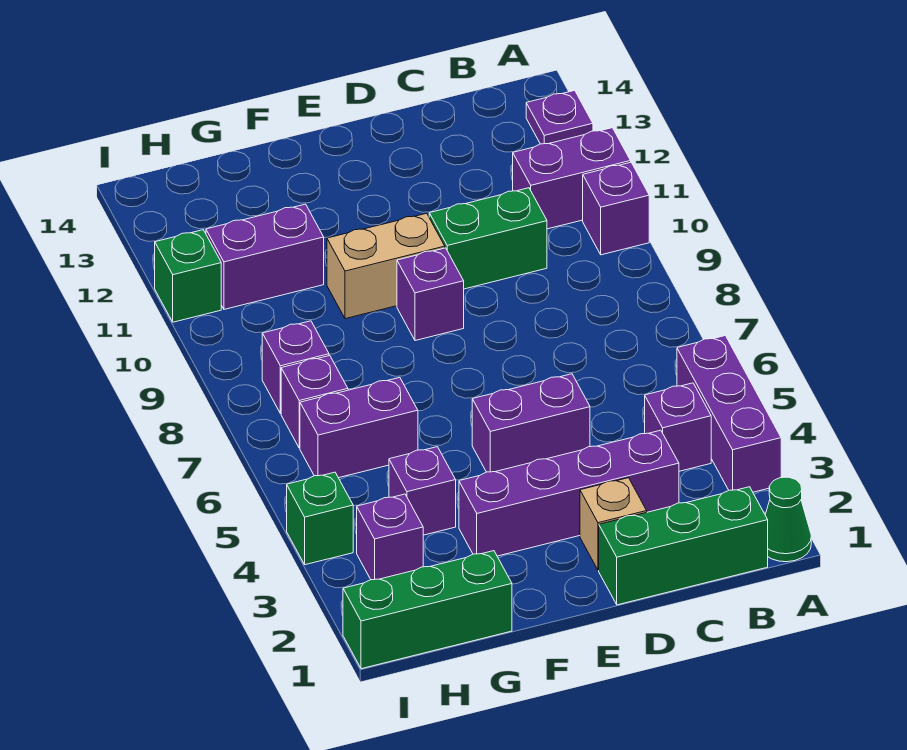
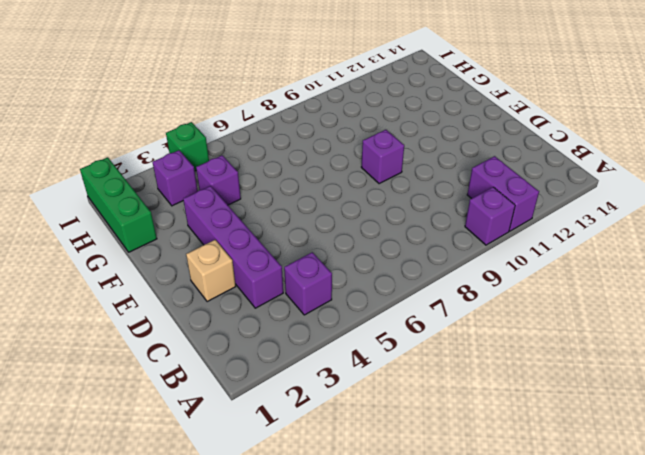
none -> green 1x1 cone [765,477,811,562]
none -> purple 1x3 brick [677,336,781,492]
none -> purple 1x1 plate [526,90,593,144]

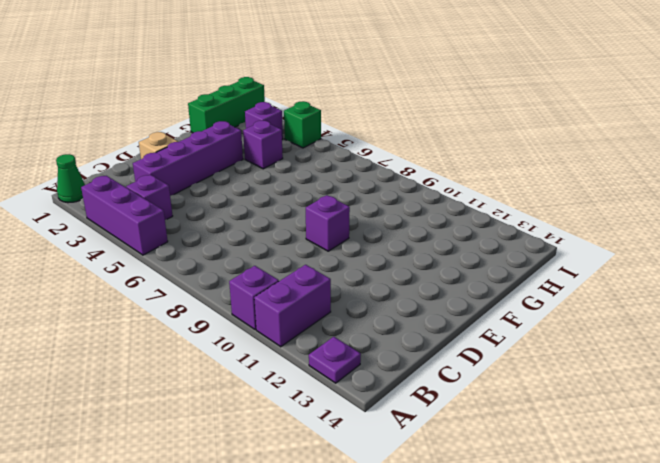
none -> green 1x3 brick [599,487,768,605]
none -> green 1x2 brick [429,188,547,289]
none -> purple 1x2 brick [472,374,590,472]

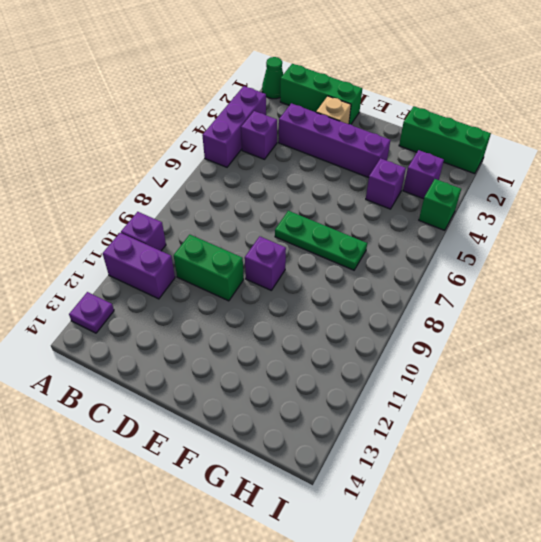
green 1x3 plate [275,211,367,270] -> none
none -> purple 1x2 brick [472,374,590,472]
none -> tan 1x2 brick [327,213,445,319]
none -> purple 1x2 brick [300,377,418,478]

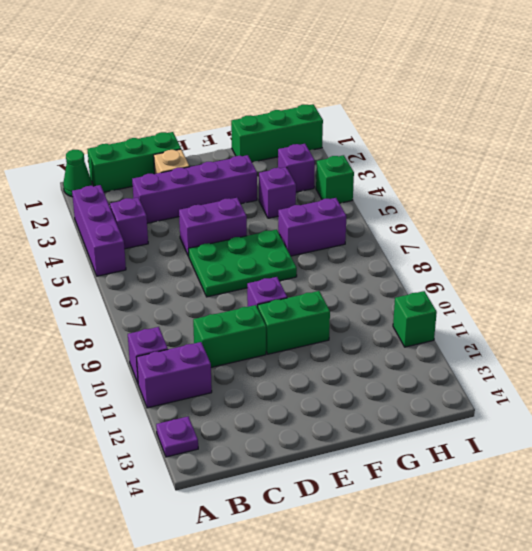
green 2x3 plate [189,230,297,297] -> none
green 1x2 brick [258,291,330,354] -> tan 1x2 brick [327,213,445,319]
none -> purple 1x2 brick [206,204,324,309]
none -> purple 1x1 brick [281,356,348,448]
none -> purple 1x1 brick [262,321,329,413]

